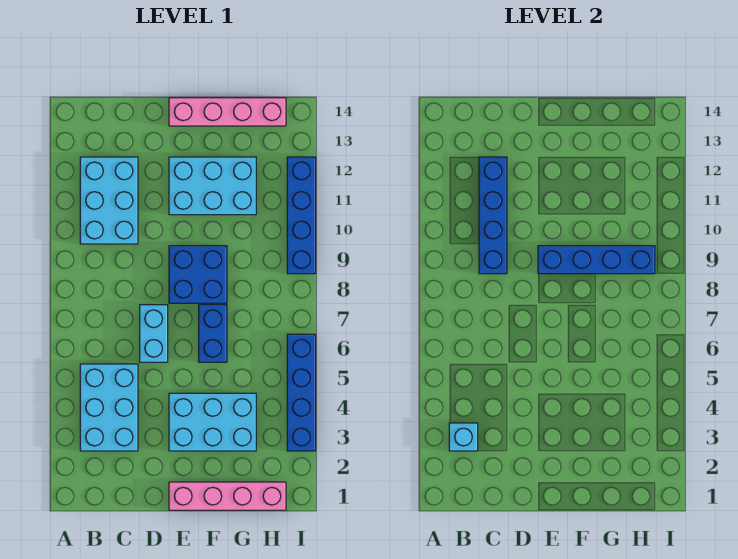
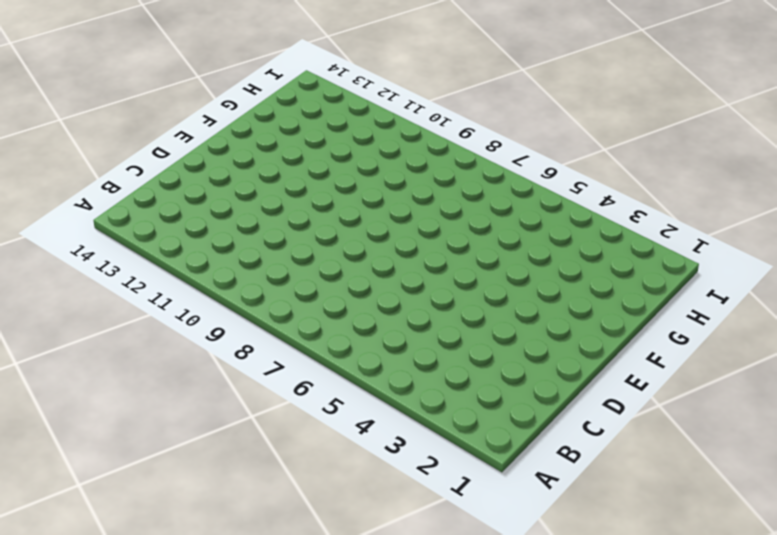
none -> cyan 2x3 brick [80,364,138,451]
none -> cyan 2x3 brick [80,157,138,244]
none -> cyan 1x2 brick [140,305,168,362]

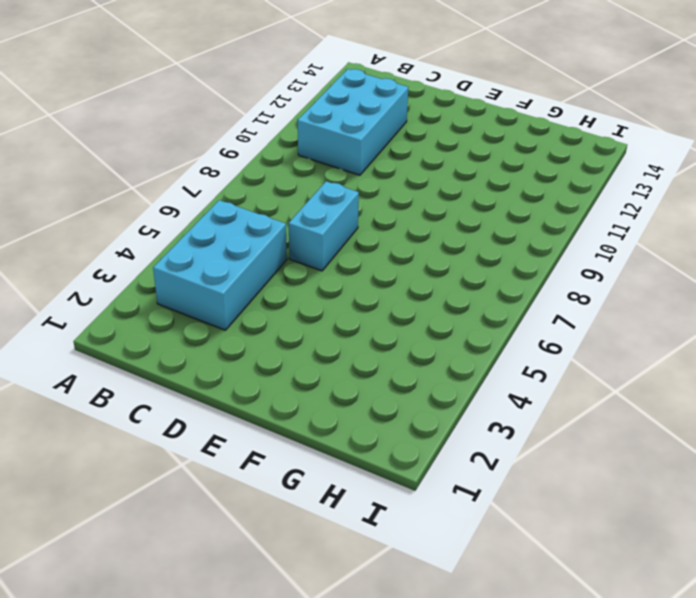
none -> pink 1x4 brick [169,482,286,510]
none -> cyan 2x3 brick [169,393,256,451]
none -> blue 2x2 brick [169,246,227,303]

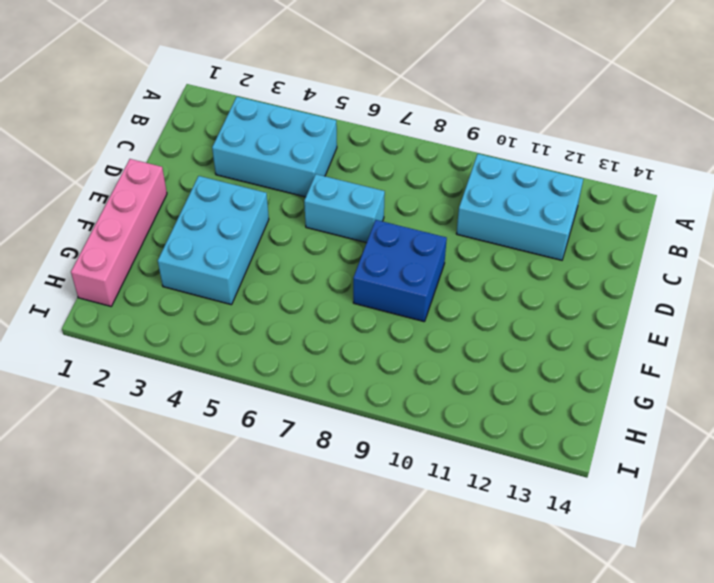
none -> cyan 2x3 brick [169,157,256,215]
none -> pink 1x4 brick [169,98,286,126]
none -> blue 1x2 brick [199,305,227,362]

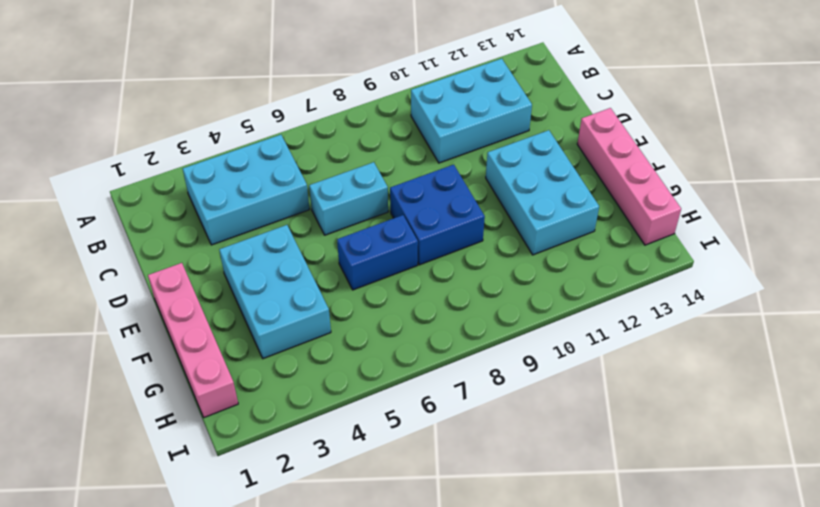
none -> blue 1x4 brick [287,334,316,451]
none -> blue 1x4 brick [287,157,316,274]
none -> cyan 1x1 brick [449,423,478,451]

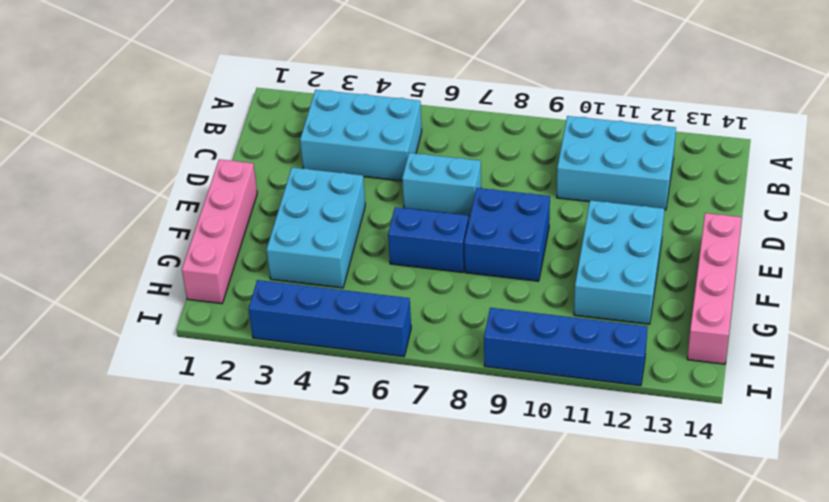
none -> cyan 1x1 brick [449,423,478,451]
none -> blue 1x4 brick [479,157,507,274]
none -> blue 1x4 brick [538,246,655,274]

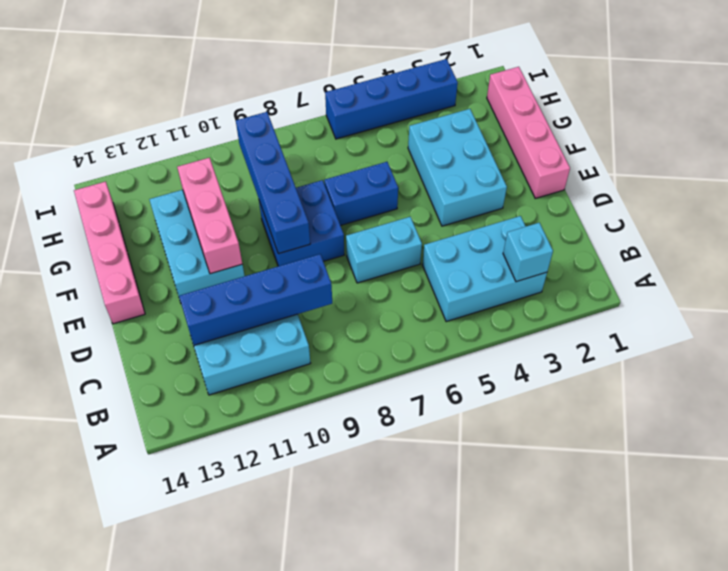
pink 1x3 brick [177,158,242,274] -> none
none -> blue 1x4 brick [287,157,316,274]

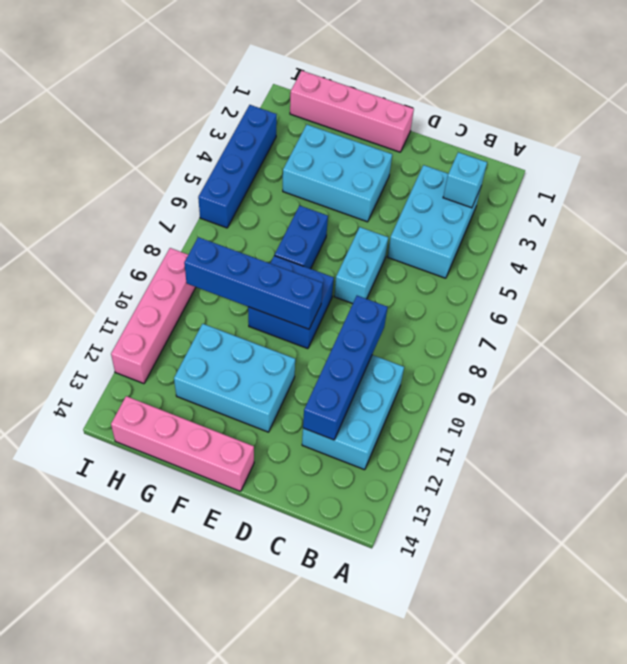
pink 1x4 brick [111,248,196,384] -> blue 1x4 brick [287,157,316,274]

